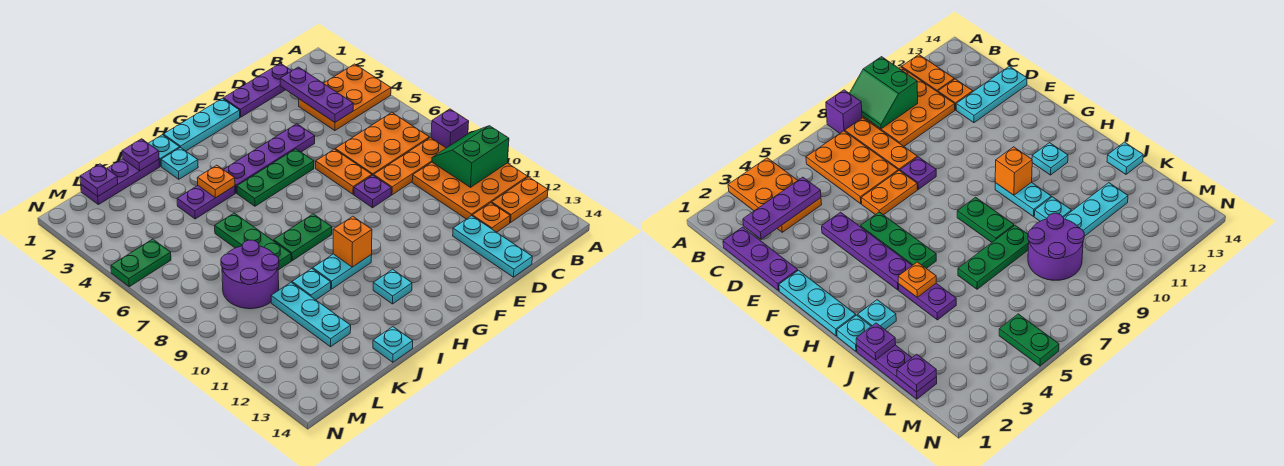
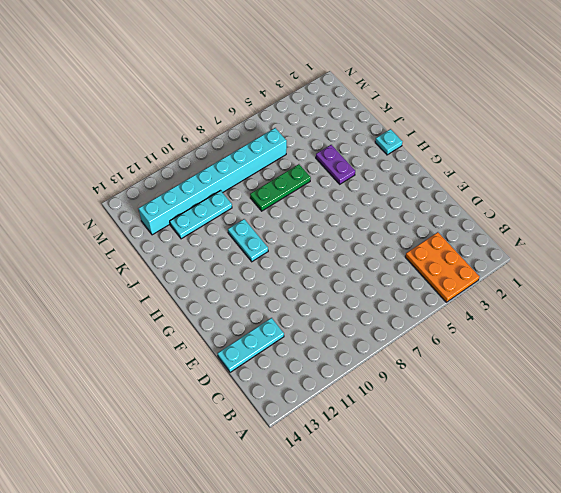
cyan 1x8 brick [139,128,287,235] -> purple 2x2 round brick [221,240,279,309]
none -> purple 1x1 brick [431,109,469,148]
none -> orange 3x3 plate [412,162,528,219]
none -> orange 1x2 plate [492,177,548,222]
none -> orange 2x3 plate [335,113,429,175]

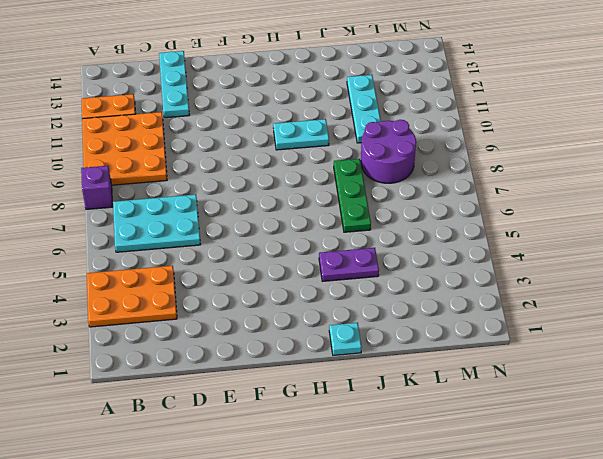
cyan 2x3 plate [113,194,201,252] -> orange 2x3 plate [335,113,429,175]
none -> orange 1x3 plate [374,138,446,195]
none -> purple 1x3 plate [223,63,292,117]
none -> orange 1x1 plate [472,203,510,232]
none -> purple 1x4 plate [223,124,315,193]

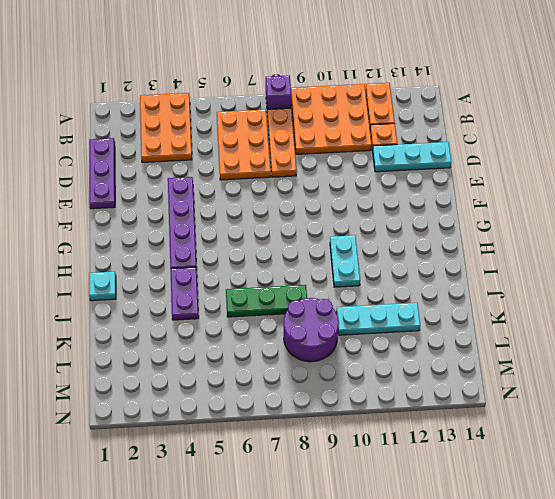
none -> orange 1x2 plate [316,149,372,194]
none -> purple 1x1 plate [354,175,391,208]
none -> cyan 1x3 plate [163,98,240,151]
none -> green 1x3 plate [237,149,314,206]

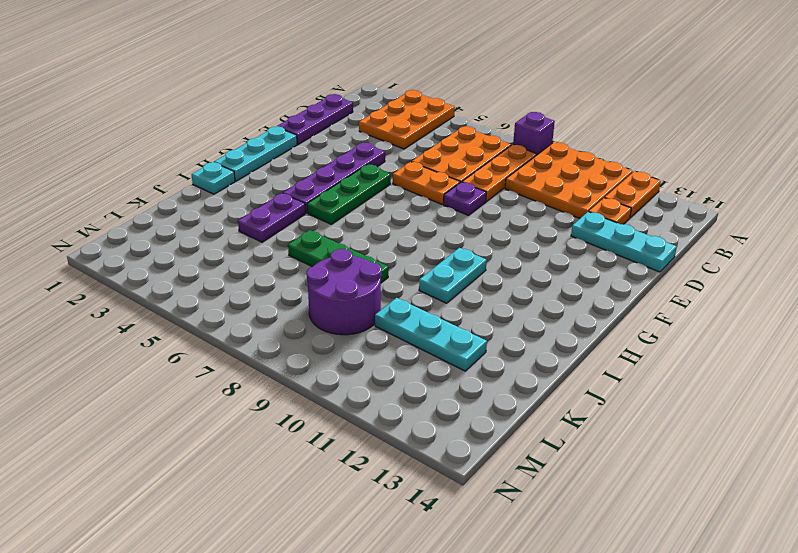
none -> green 1x2 plate [274,214,332,261]
none -> cyan 1x1 plate [373,269,412,304]
none -> cyan 1x1 plate [161,147,198,179]
none -> purple 1x3 plate [81,159,160,205]

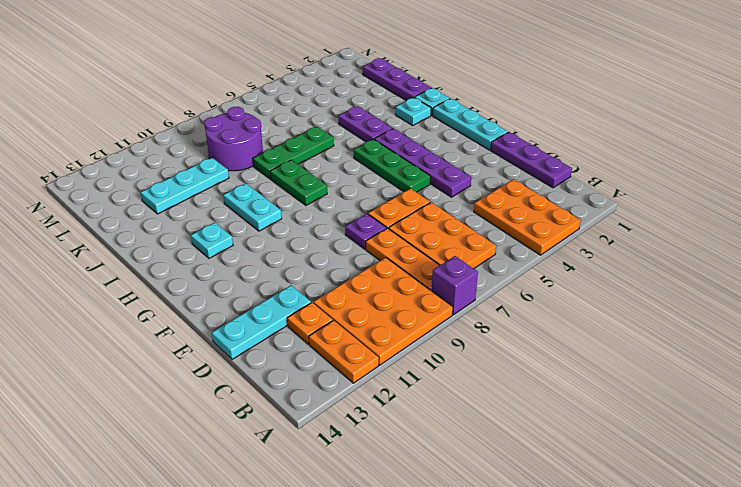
none -> cyan 1x1 plate [292,269,331,300]
none -> cyan 1x1 plate [373,327,413,362]
none -> green 1x2 plate [111,239,171,287]
none -> green 2x2 slope [432,126,509,187]

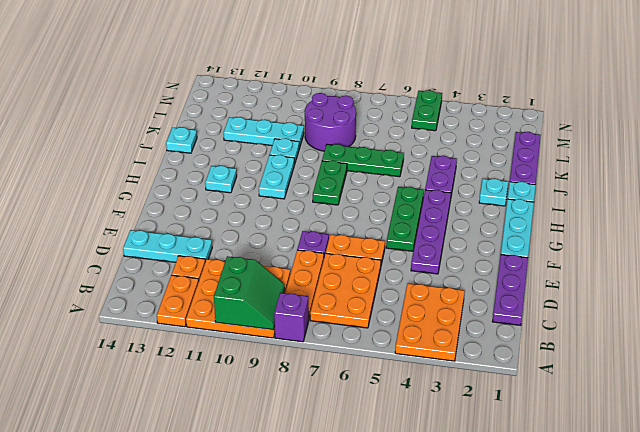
none -> purple 1x3 plate [280,67,353,122]
none -> orange 1x1 brick [333,216,372,267]
none -> orange 1x1 plate [197,165,235,198]
none -> purple 1x1 plate [122,139,159,171]

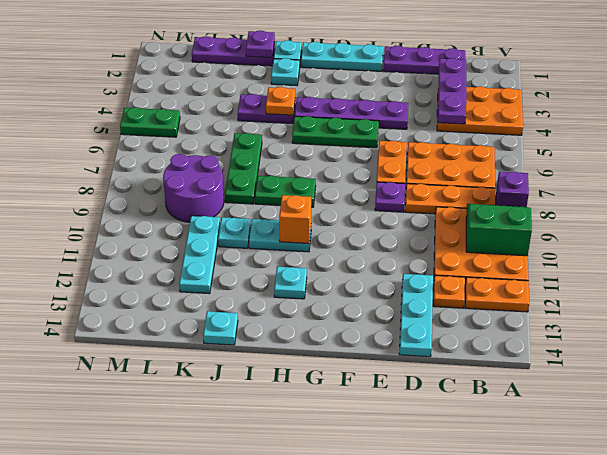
none -> purple 1x1 plate [80,164,118,196]

